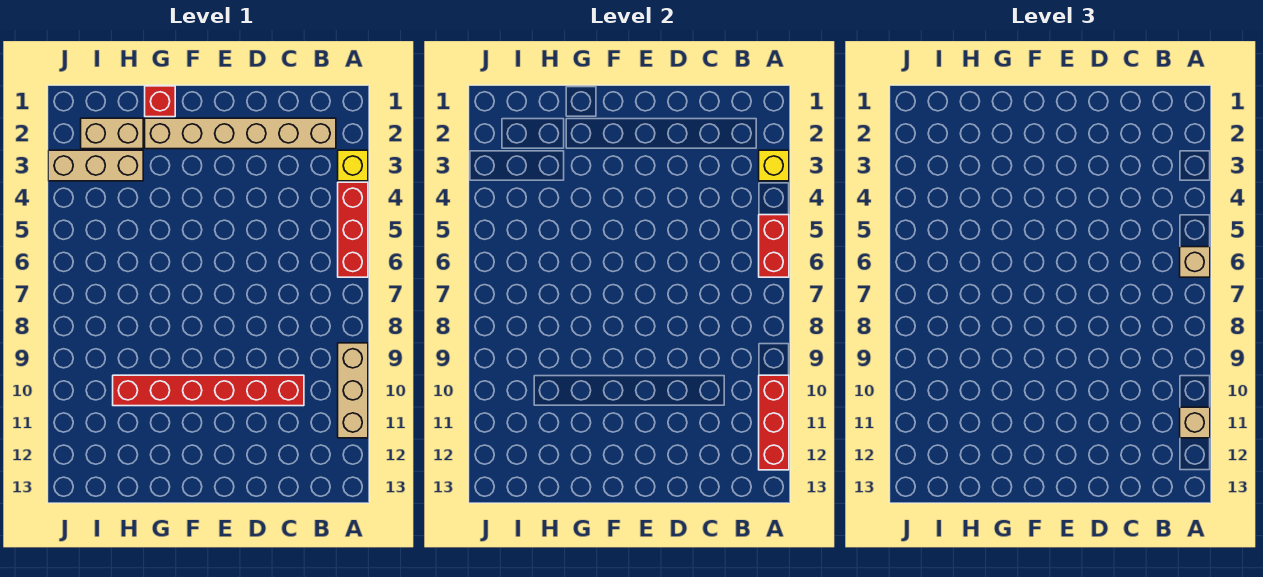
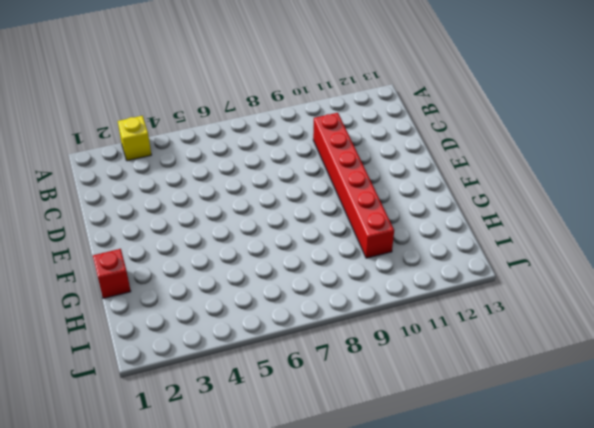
none -> red 1x3 brick [338,182,368,277]
none -> tan 1x3 brick [338,343,368,438]
none -> tan 1x6 brick [145,118,336,149]

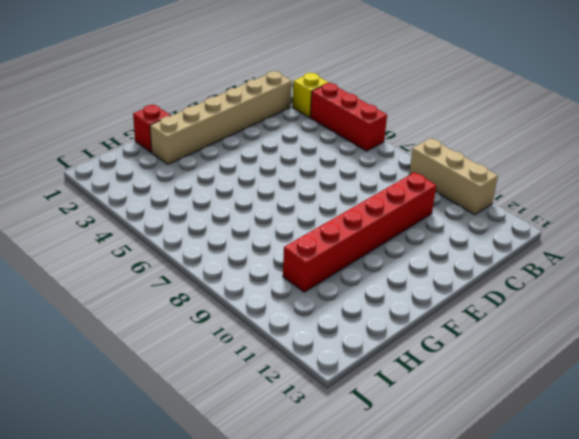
none -> tan 1x2 brick [81,118,143,149]
none -> tan 1x3 brick [48,150,143,181]
none -> yellow 1x1 brick [759,150,789,181]

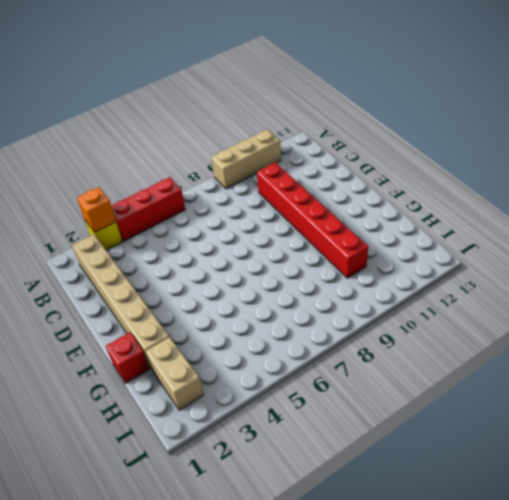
orange 1x1 brick [77,187,116,232] -> yellow 1x1 brick [759,150,789,181]
none -> tan 1x3 brick [48,150,143,181]
none -> red 1x2 brick [759,215,789,277]
none -> red 1x3 brick [759,375,789,470]

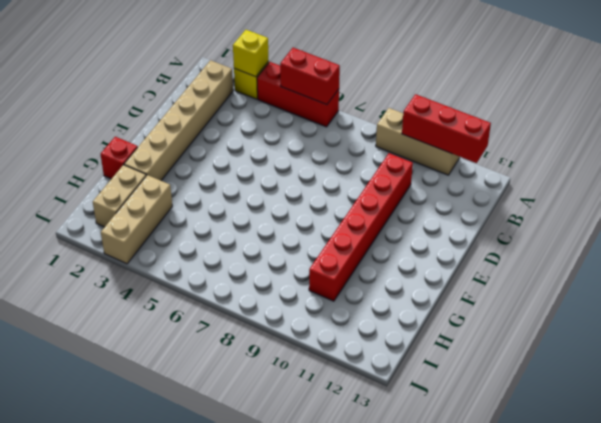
none -> tan 1x1 brick [1180,247,1210,277]
none -> tan 1x1 brick [1180,407,1210,438]

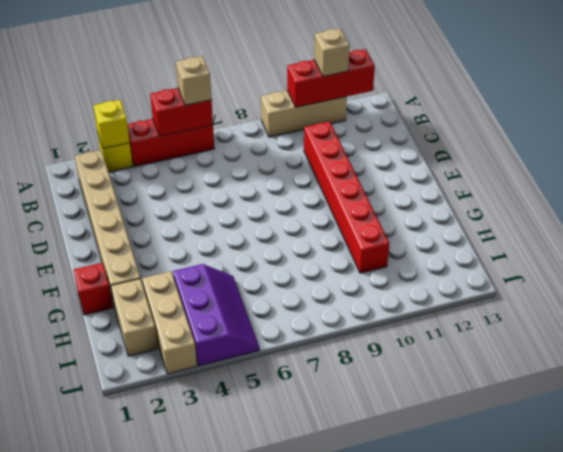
purple 2x3 slope [173,264,259,366] -> none

